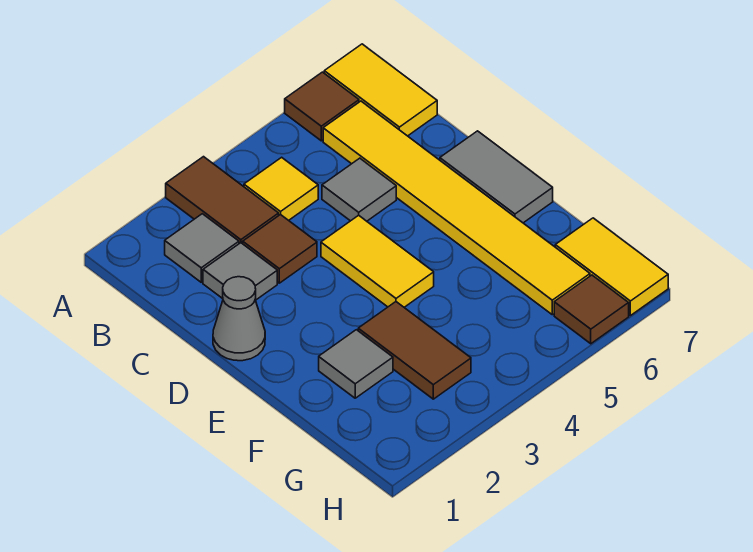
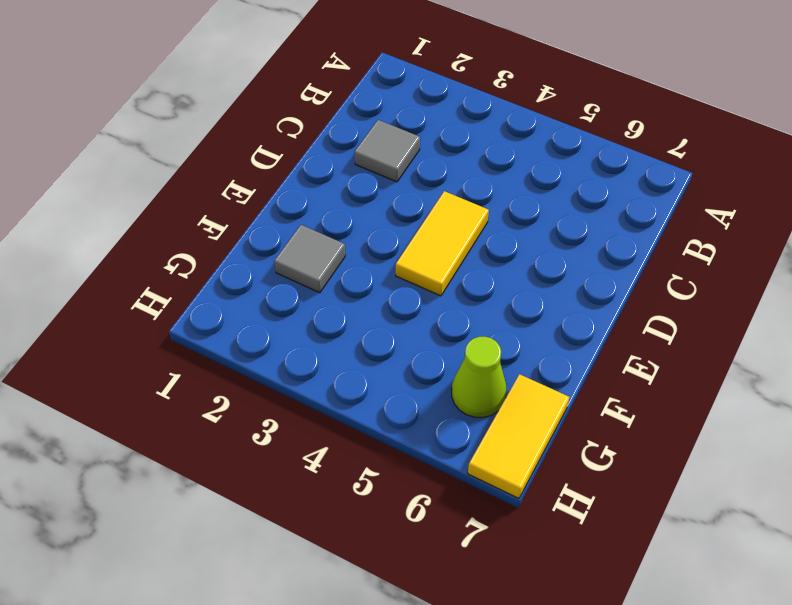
lime 1x1 cone [452,337,506,417] -> yellow 1x6 tile [323,101,590,315]
none -> brown 1x2 tile [166,157,279,244]
none -> brown 1x1 tile [285,72,359,141]
none -> yellow 1x2 tile [324,44,437,136]

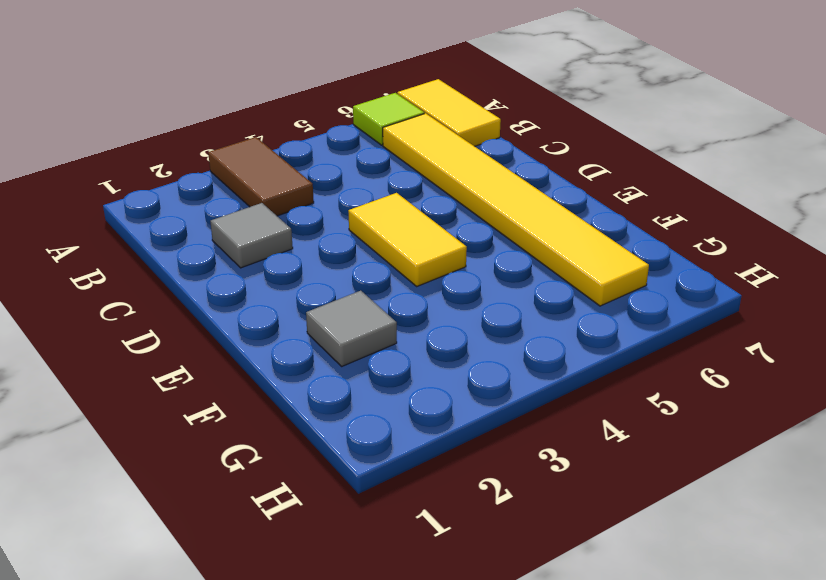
lime 1x1 tile [353,93,424,145] -> brown 1x1 tile [285,72,359,141]
none -> grey 1x1 tile [165,214,239,282]
none -> yellow 1x1 tile [244,157,318,220]
none -> brown 1x1 tile [243,214,317,283]

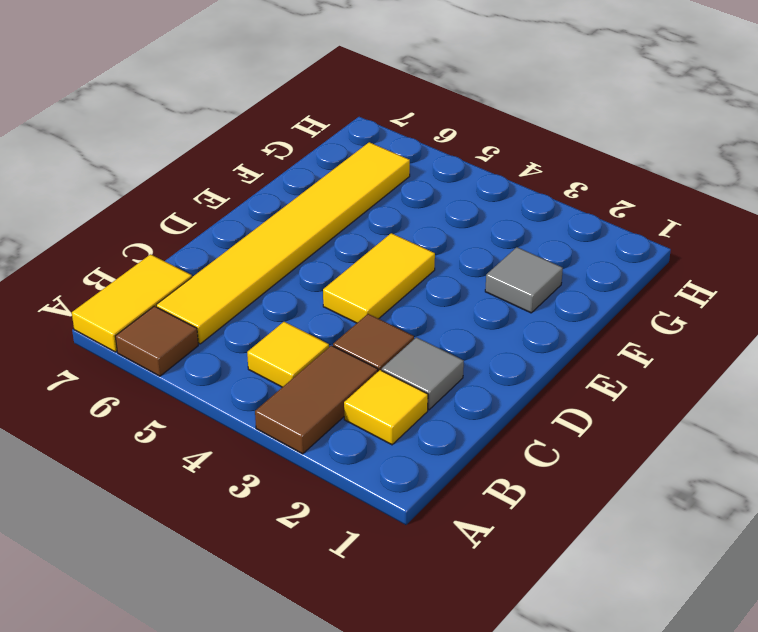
yellow 1x1 tile [344,370,428,445] -> grey 1x1 tile [165,214,239,282]
none -> grey 1x1 tile [322,158,396,221]
none -> grey 1x1 cone [213,277,265,361]
none -> grey 1x2 tile [440,131,553,223]

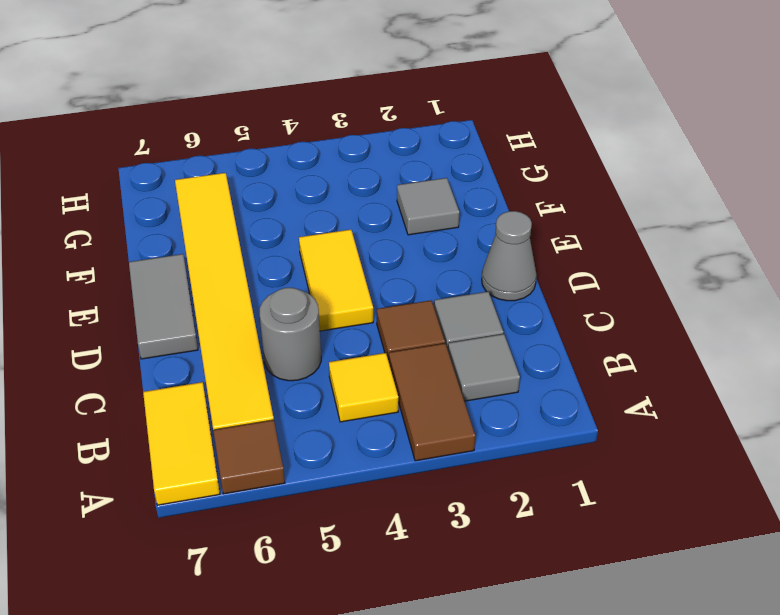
grey 1x1 round brick [260,288,321,381] -> grey 1x1 tile [322,158,396,221]
none -> brown 1x2 tile [358,302,471,399]
none -> yellow 1x2 tile [555,218,668,316]
none -> brown 1x1 tile [554,275,629,344]

